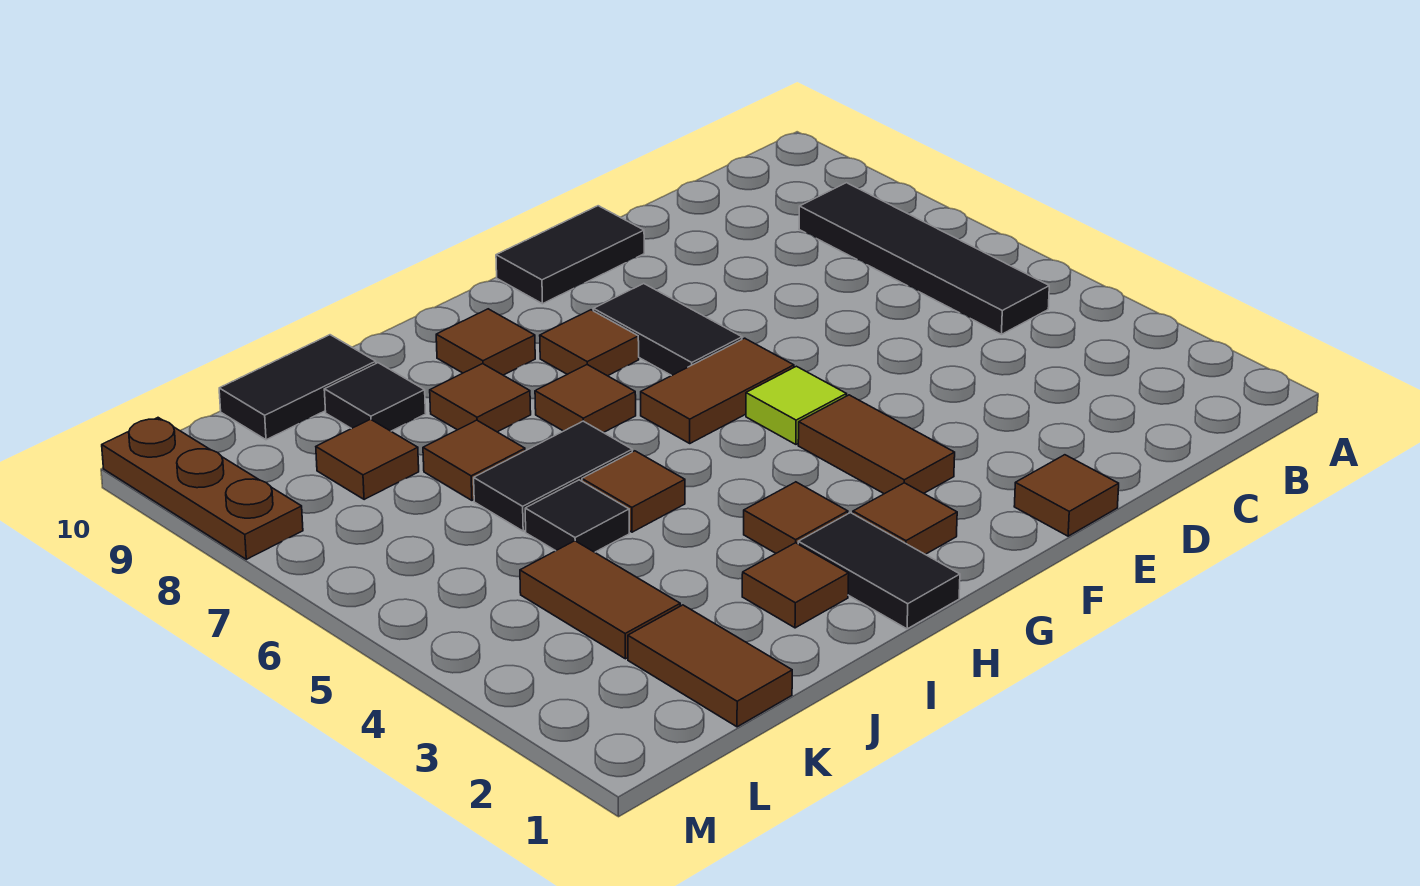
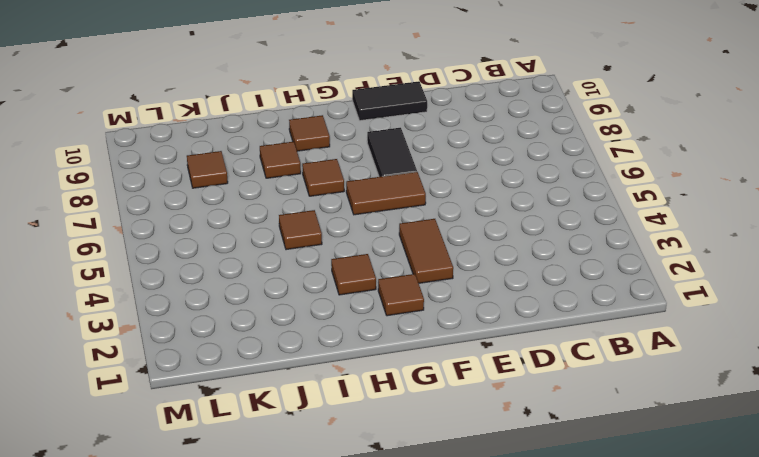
none -> black 1x4 tile [799,183,1049,334]
none -> brown 1x1 tile [1014,455,1119,536]
none -> lime 1x1 tile [746,366,846,444]

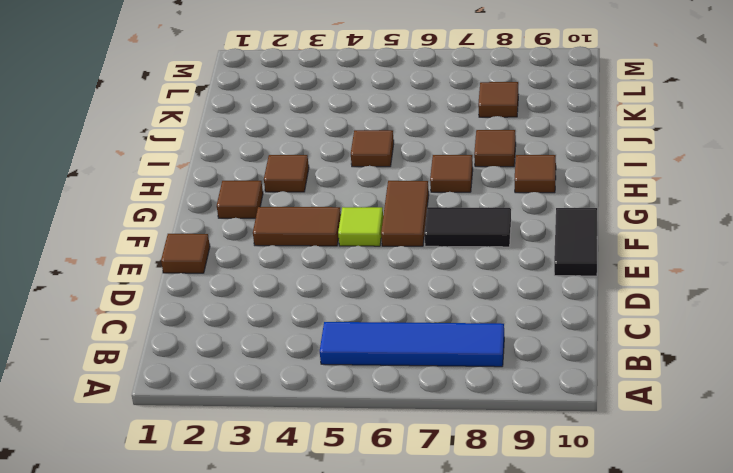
blue 1x4 tile [320,322,504,367] -> black 1x4 tile [799,183,1049,334]
none -> brown 1x1 tile [540,310,639,376]
none -> black 1x2 tile [798,513,960,629]
none -> brown 1x1 tile [742,543,849,628]

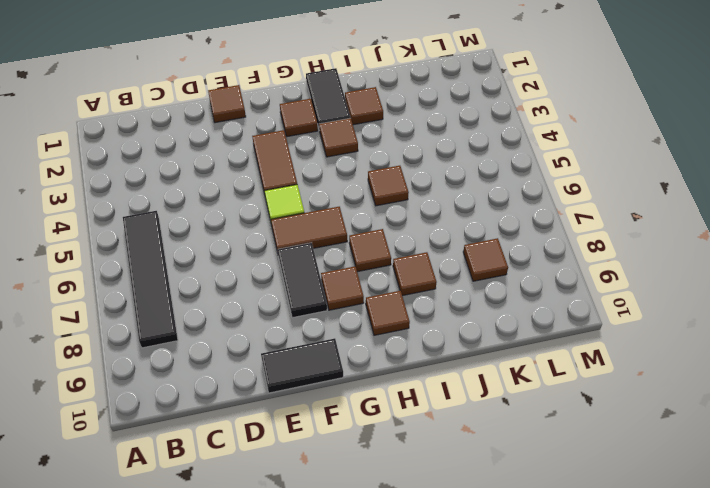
none -> black 1x2 tile [474,421,632,531]
none -> black 1x1 tile [525,480,629,552]
none -> brown 1x1 tile [423,420,525,500]

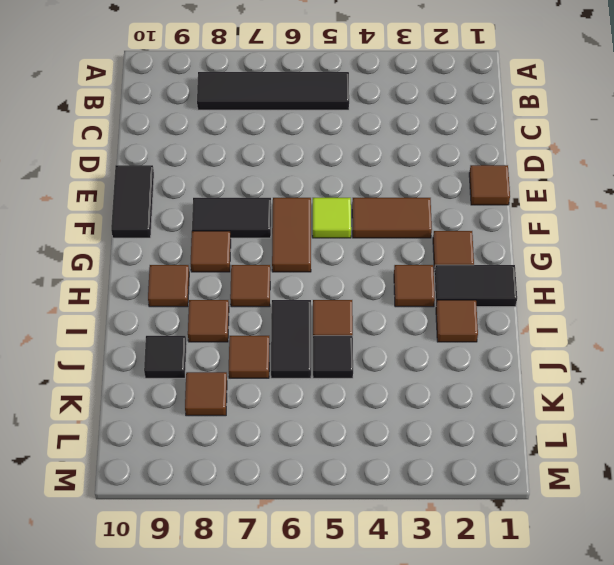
none -> black 1x2 tile [219,335,376,440]
none -> brown 1x2 tile [628,605,792,727]
none -> brown 1x2 tile [520,541,680,659]

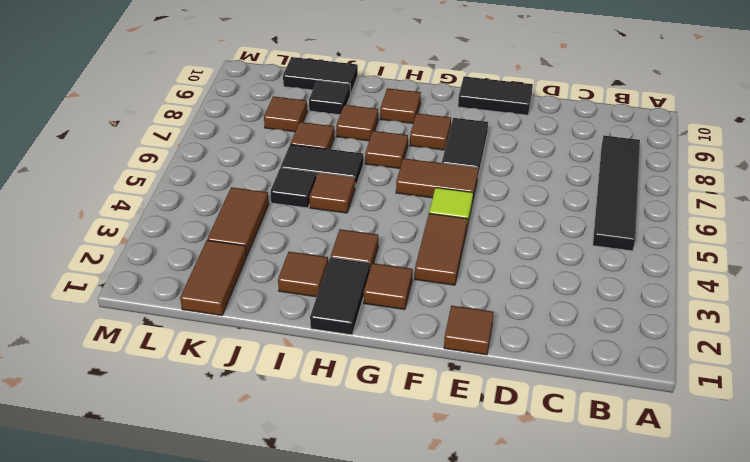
none -> brown 1x3 plate [102,418,303,559]

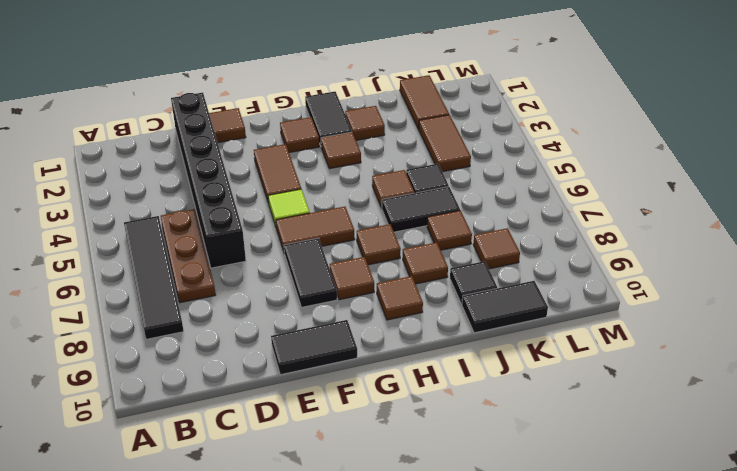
brown 1x3 plate [161,209,216,303] -> brown 1x3 plate moved to [102,418,303,559]
black 1x6 brick [171,93,246,268] -> none

